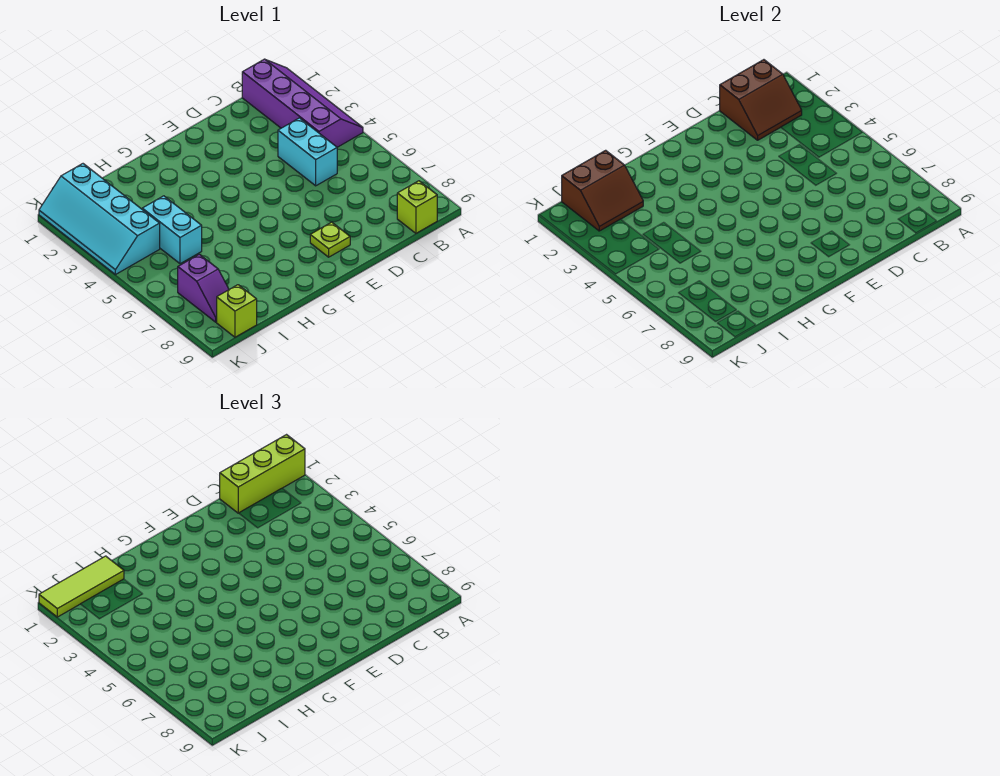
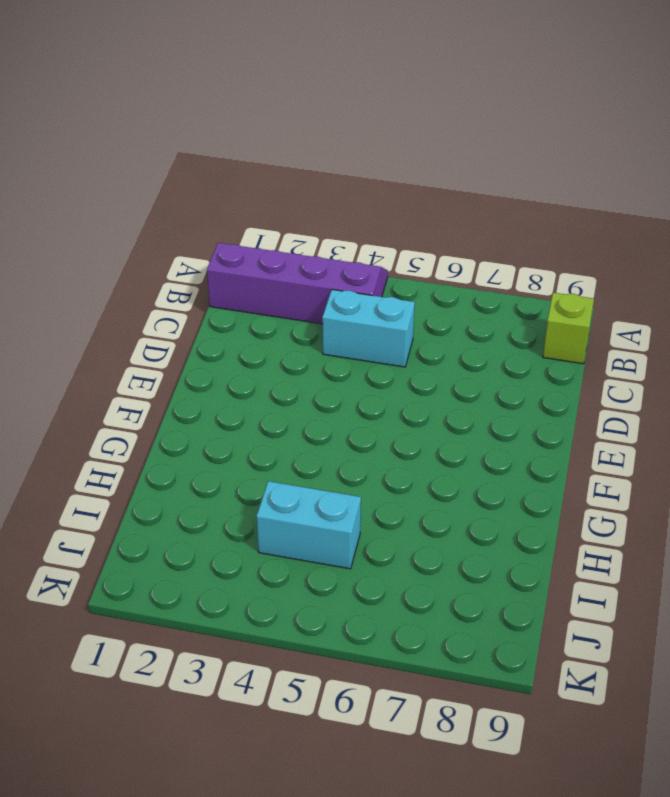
none -> lime 1x1 plate [310,222,350,257]
none -> cyan 2x4 slope [39,164,160,275]
none -> purple 1x2 slope [178,254,229,322]

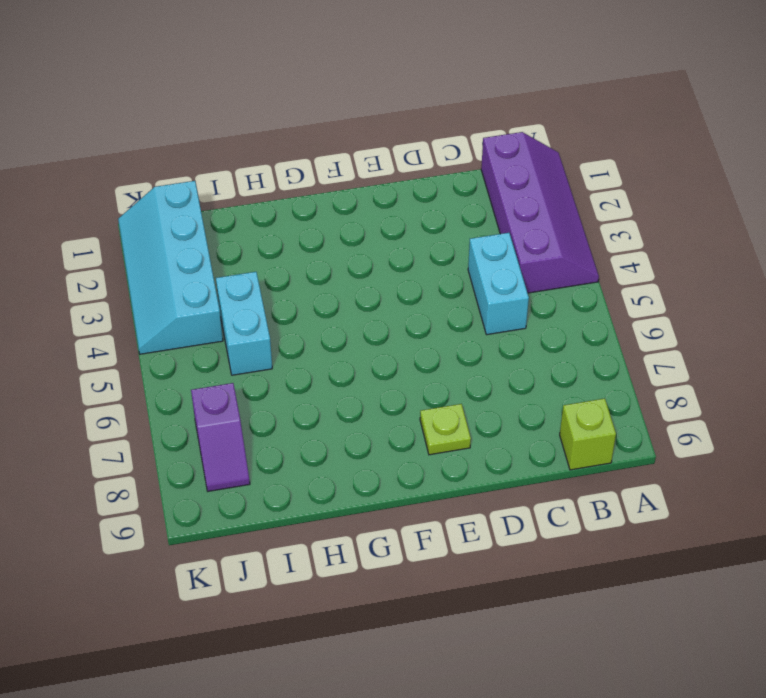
none -> lime 1x1 brick [217,285,257,337]
none -> brown 2x2 slope [720,60,802,140]
none -> brown 2x2 slope [562,150,643,231]

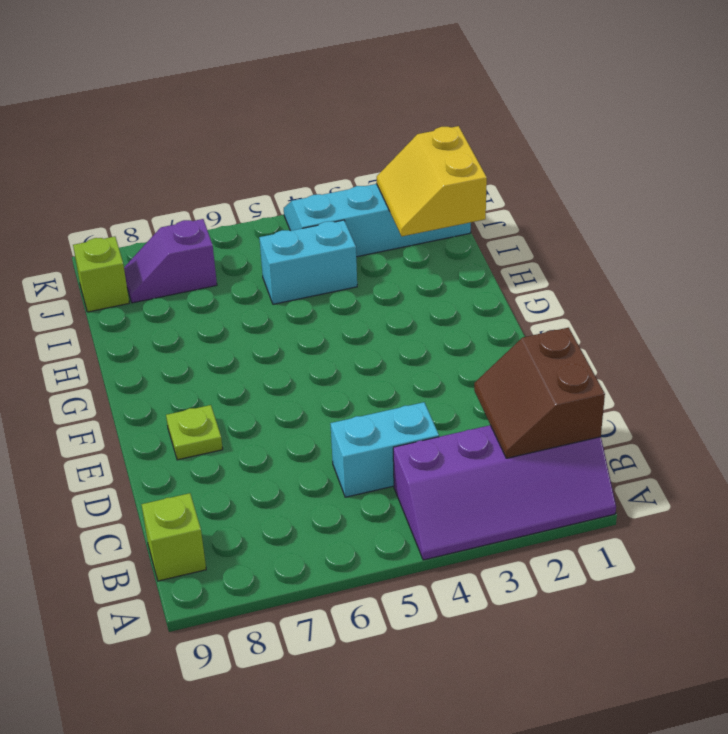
yellow 2x2 slope [377,126,487,236] -> brown 2x2 slope [562,150,643,231]
none -> lime 1x3 brick [220,435,305,513]
none -> lime 1x3 tile [39,556,124,617]

